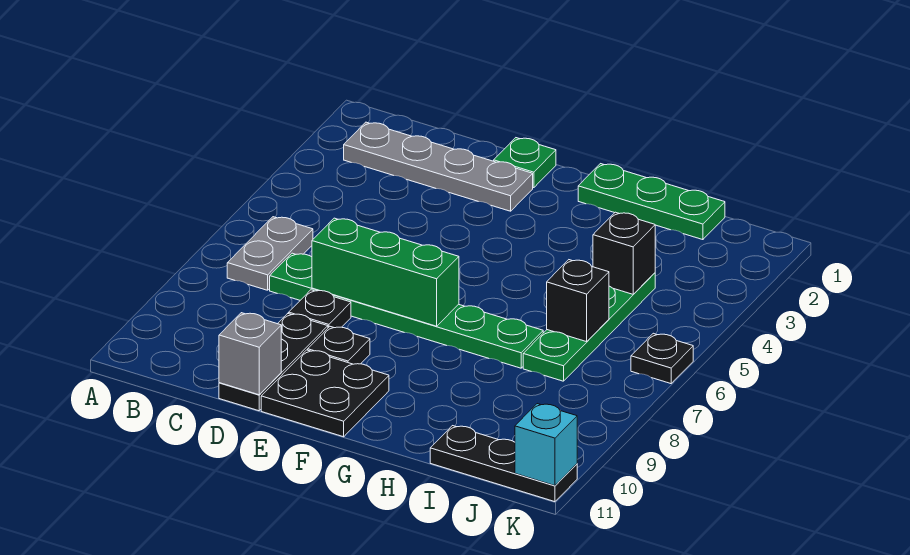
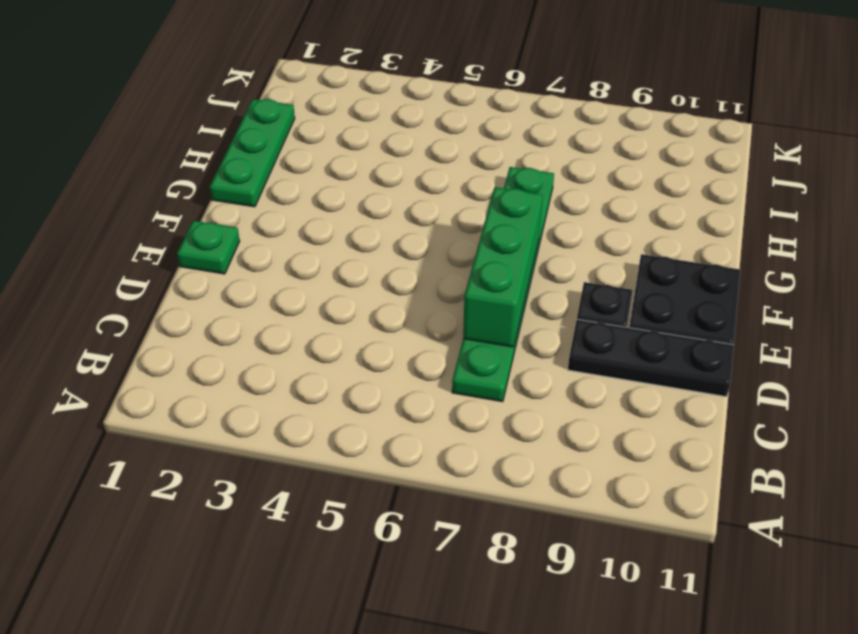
none -> grey 1x4 plate [344,122,533,211]
none -> grey 1x2 plate [227,217,313,290]
none -> black 1x1 plate [289,290,351,328]

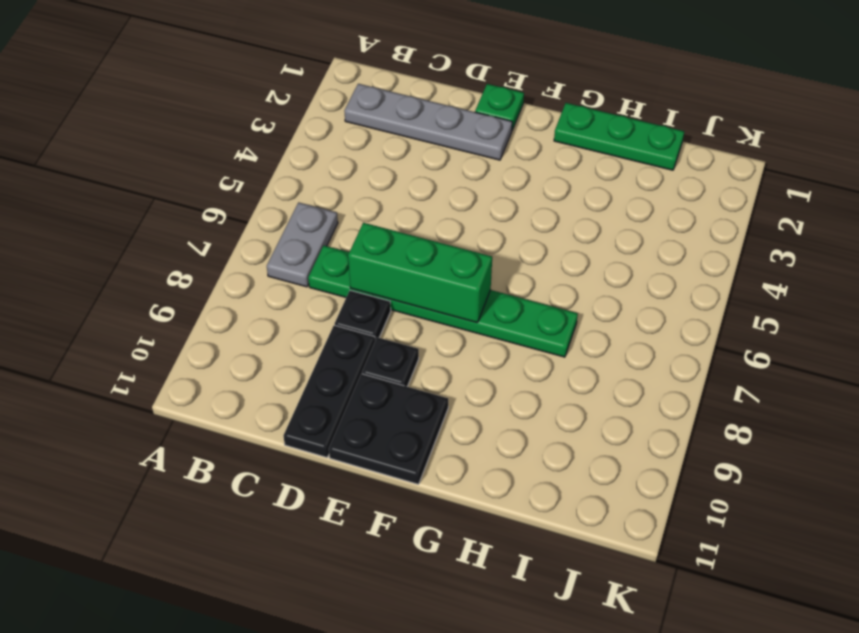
none -> green 1x4 plate [523,273,655,381]
none -> black 1x3 plate [430,426,577,502]
none -> black 1x1 plate [631,333,693,384]

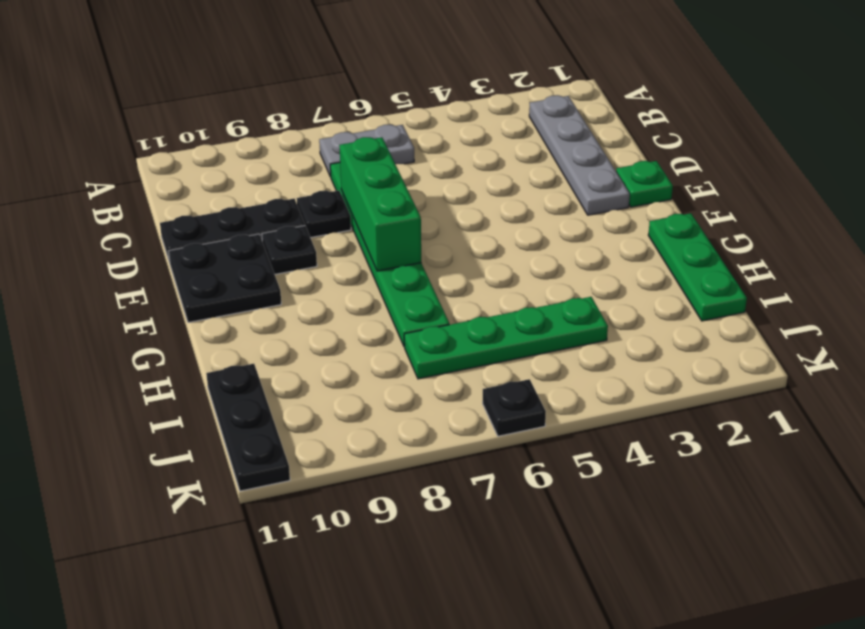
none -> grey 1x1 brick [219,313,281,395]
none -> black 1x1 brick [593,212,655,294]
none -> black 1x1 brick [547,260,609,342]

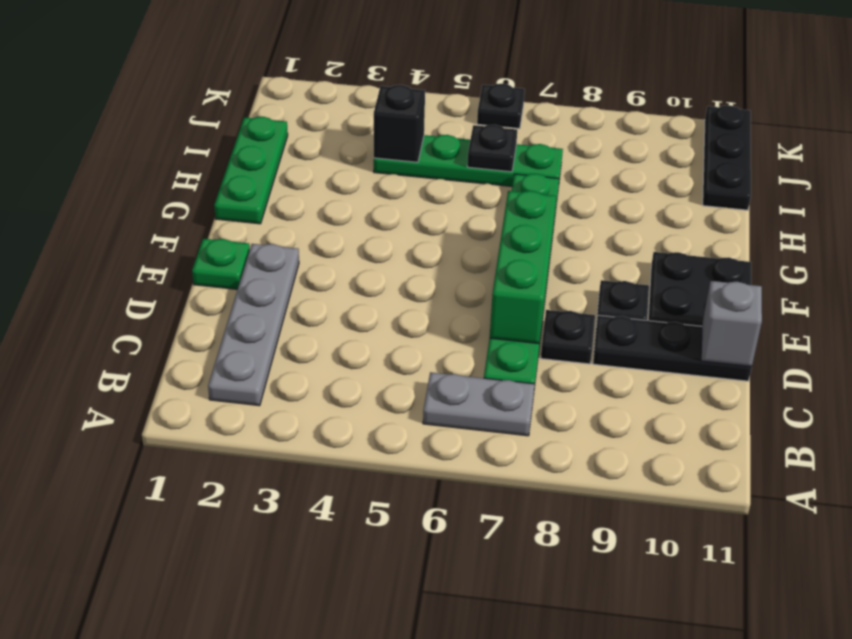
black 1x1 plate [467,125,517,172] -> black 1x1 brick [547,260,609,342]
none -> cyan 1x1 brick [515,404,577,486]

